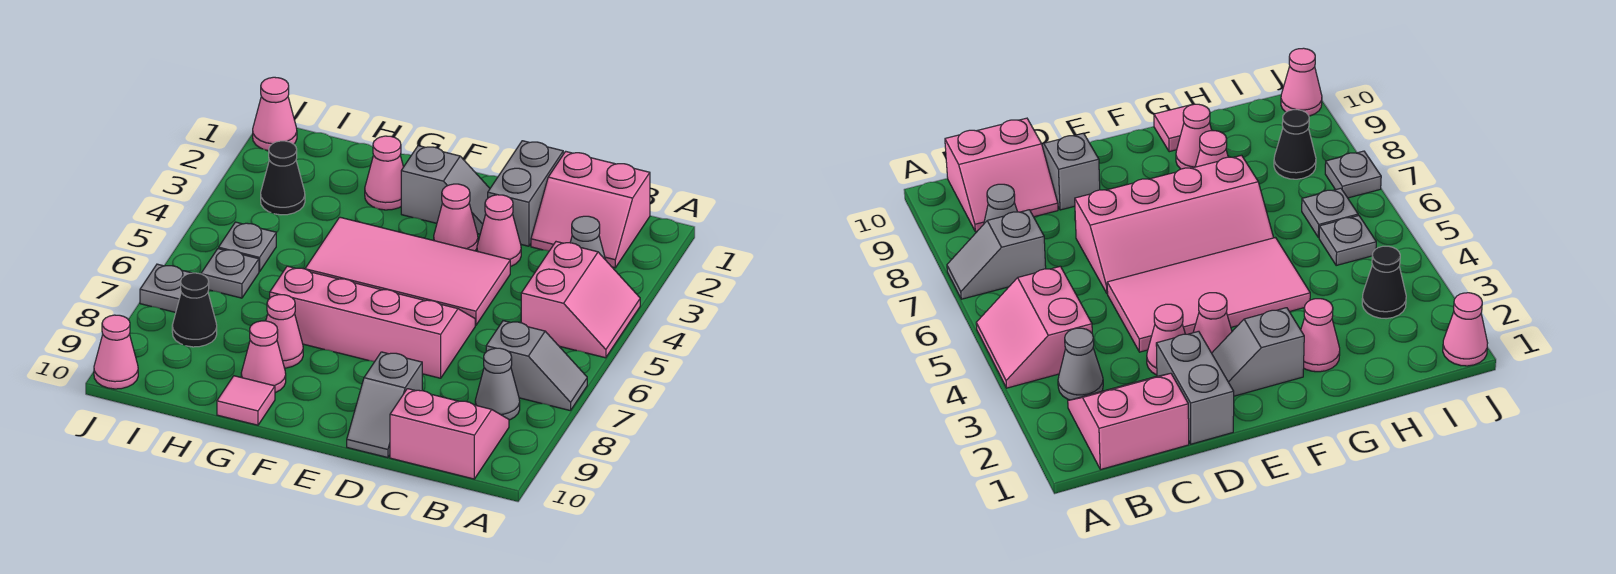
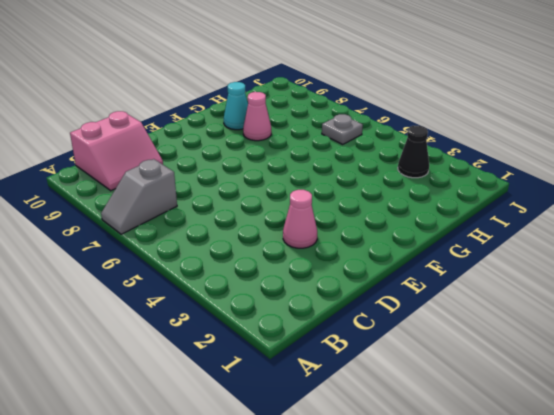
cyan 1x1 cone [224,82,248,130] -> pink 1x1 cone [241,321,286,393]
none -> pink 2x2 slope [521,242,640,358]
none -> pink 2x2 slope [531,151,650,268]
none -> grey 1x1 cone [570,216,606,260]

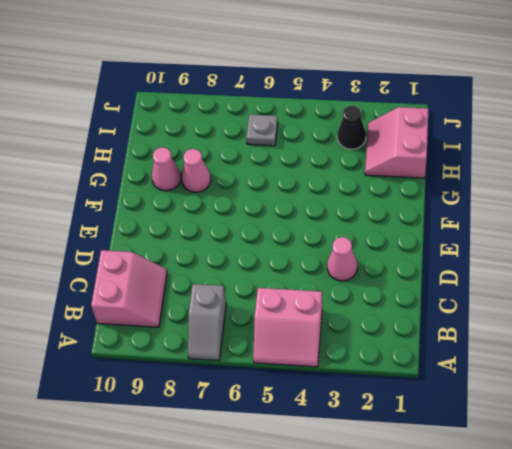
pink 2x2 slope [365,107,428,178] -> pink 2x2 slope moved to [531,151,650,268]
none -> grey 1x1 cone [570,216,606,260]
none -> grey 1x1 cone [475,348,520,420]
none -> grey 1x2 brick [488,141,563,246]

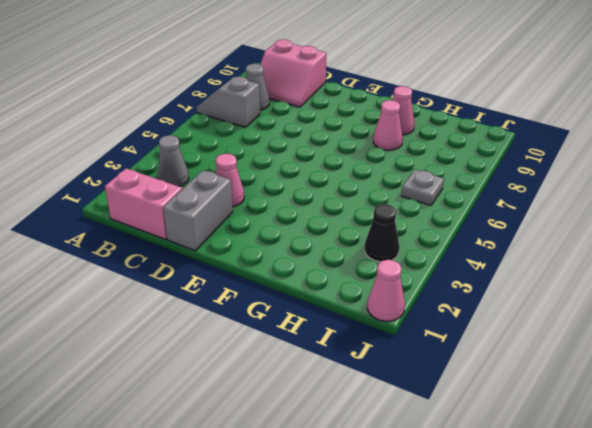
none -> pink 2x2 slope [521,242,640,358]
none -> pink 2x4 tile [305,217,510,325]
none -> pink 2x4 slope [270,266,475,378]

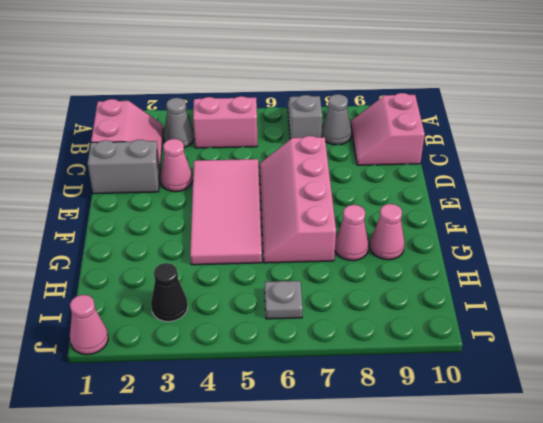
none -> grey 1x2 slope [347,352,422,458]
none -> grey 1x2 slope [401,146,490,234]
none -> pink 1x1 cone [434,184,478,251]

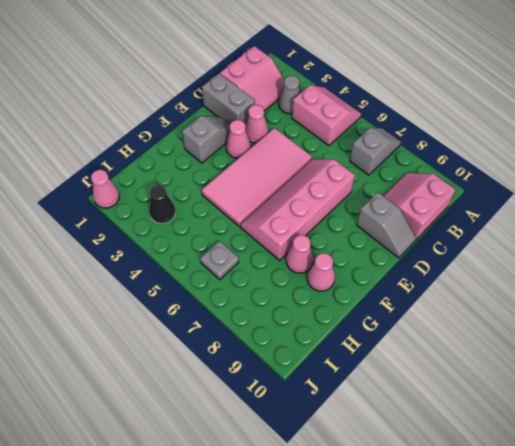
none -> grey 1x1 cone [475,348,520,420]
none -> pink 1x1 cone [365,136,403,210]
none -> pink 1x1 tile [217,376,275,425]

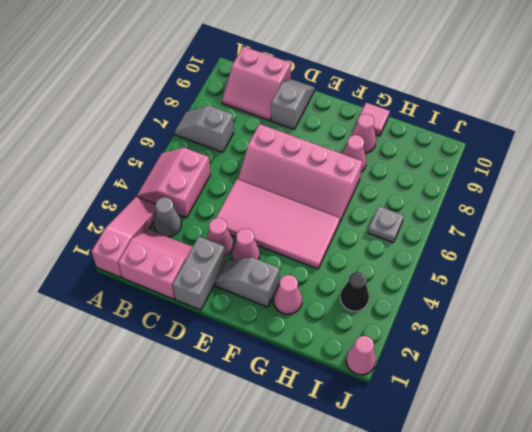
pink 1x3 slope [92,197,156,277] -> none
none -> grey 1x1 cone [475,348,520,420]
none -> grey 1x1 plate [219,222,276,272]
none -> black 1x1 cone [172,273,217,347]

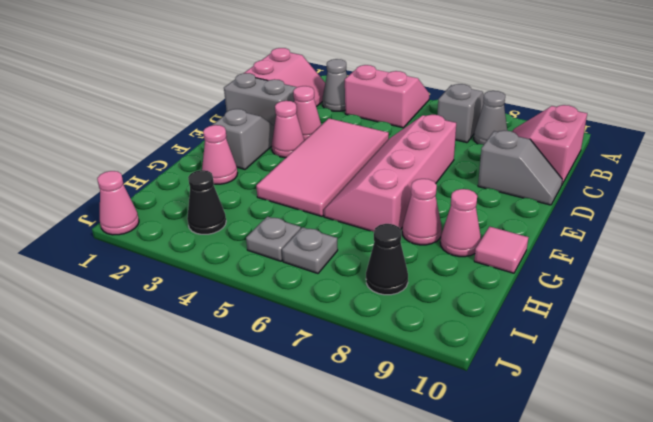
none -> grey 1x1 plate [140,264,191,312]
none -> pink 1x1 cone [94,315,138,389]

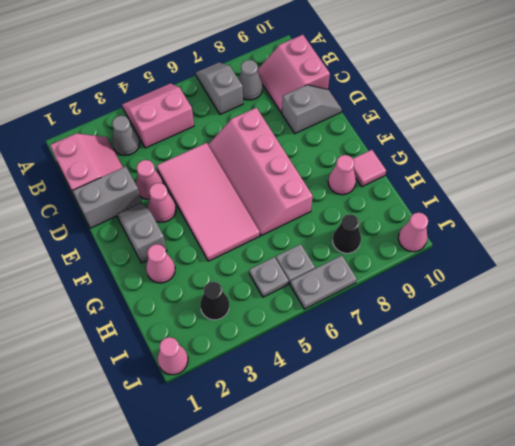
grey 1x2 plate [290,255,357,309] -> grey 1x1 plate [140,264,191,312]
none -> pink 1x1 cone [266,295,303,368]

